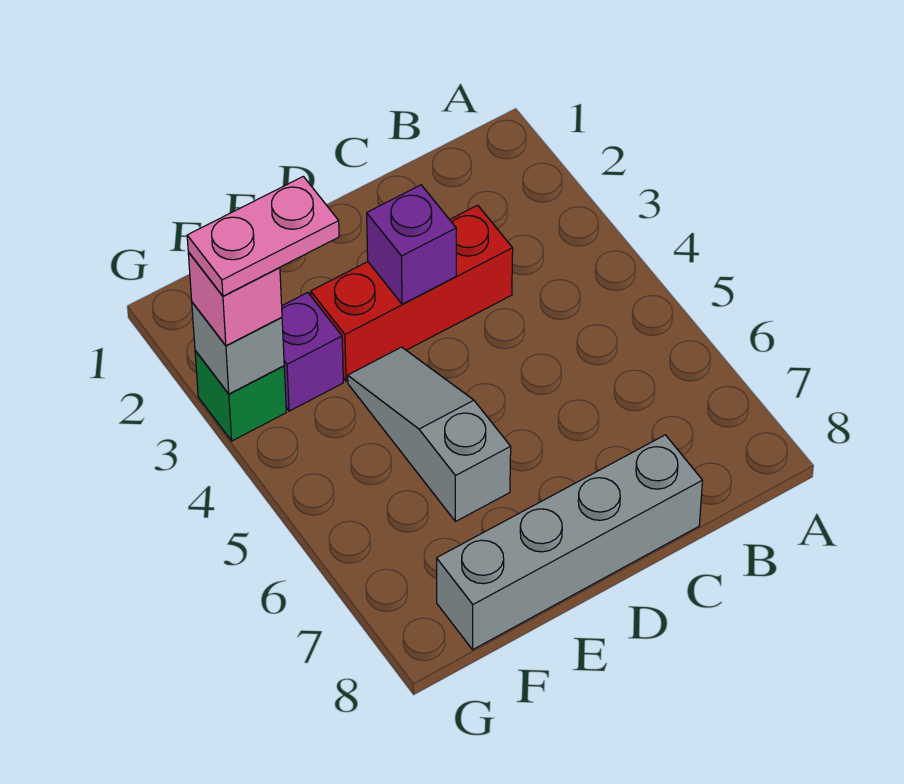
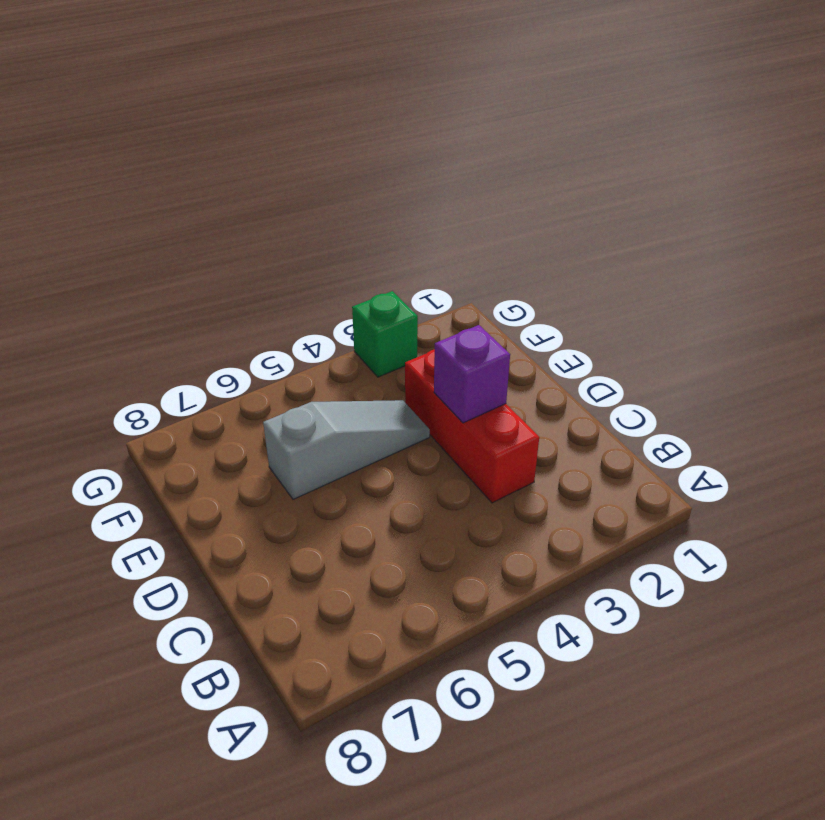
none -> grey 1x4 brick [437,435,703,650]
none -> purple 1x1 brick [282,293,343,411]

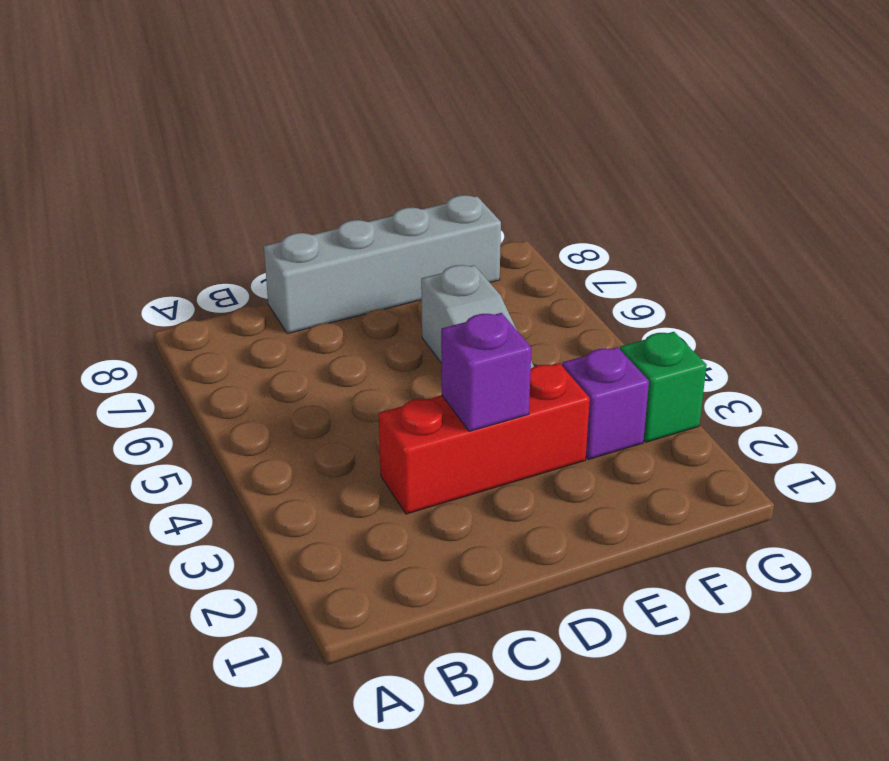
none -> grey 1x1 brick [192,302,284,394]
none -> pink 1x1 brick [188,252,282,346]

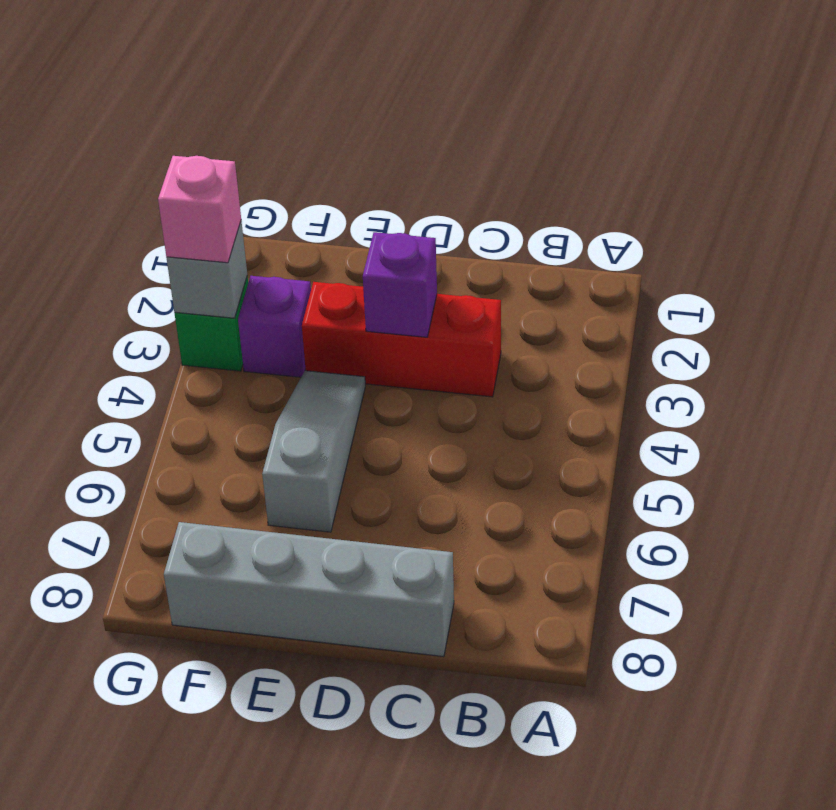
none -> pink 1x2 plate [187,176,339,296]

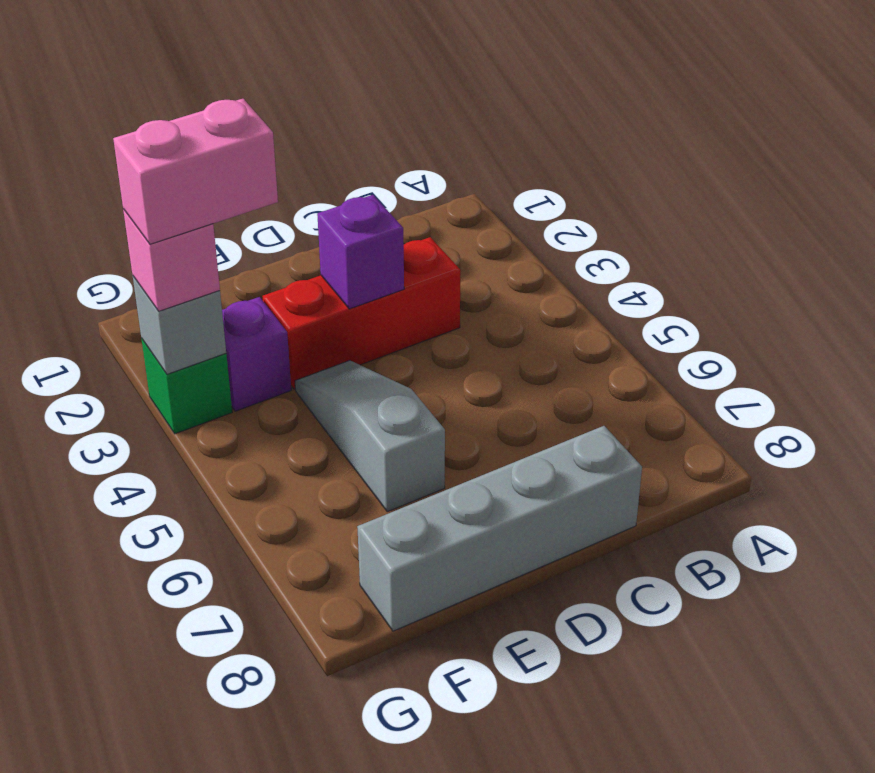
pink 1x2 brick [113,99,278,244] -> pink 1x2 plate [187,176,339,296]

